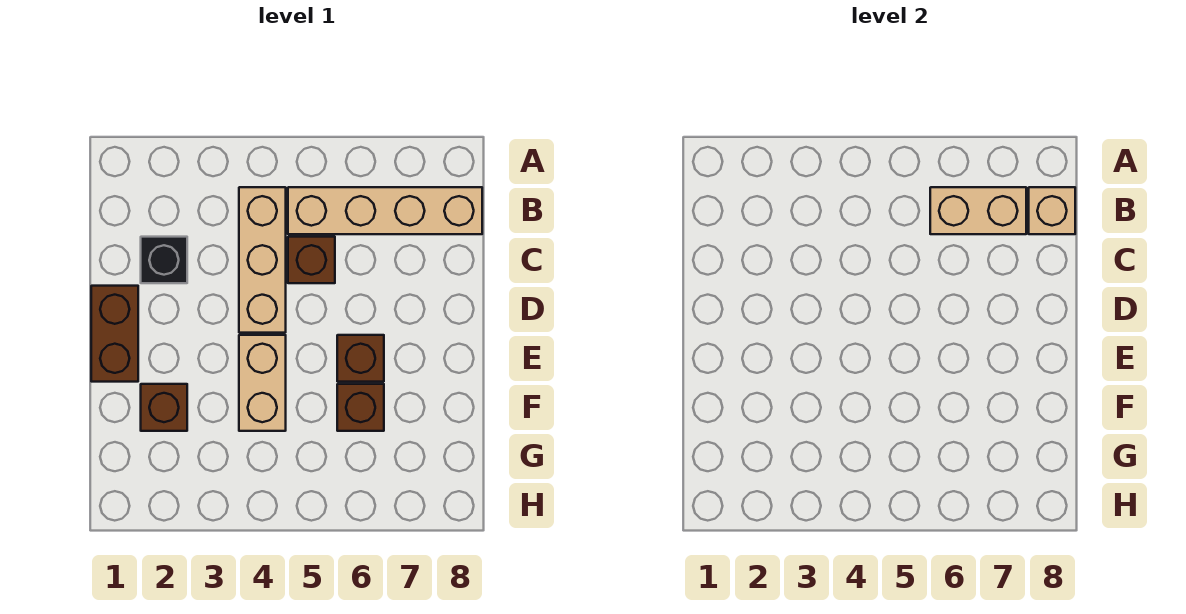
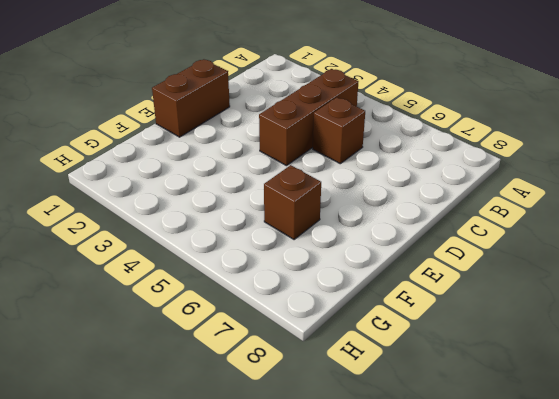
brown 1x3 brick [259,69,359,166] -> tan 1x3 brick [239,187,286,333]
none -> tan 1x4 brick [288,187,482,234]
none -> black 1x1 brick [141,237,187,283]

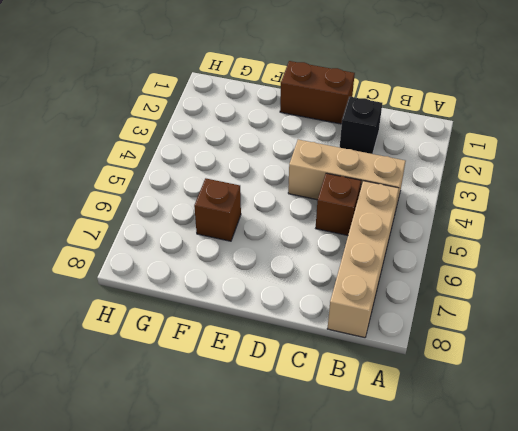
none -> tan 1x2 brick [239,335,286,431]
none -> brown 1x1 brick [337,335,384,382]

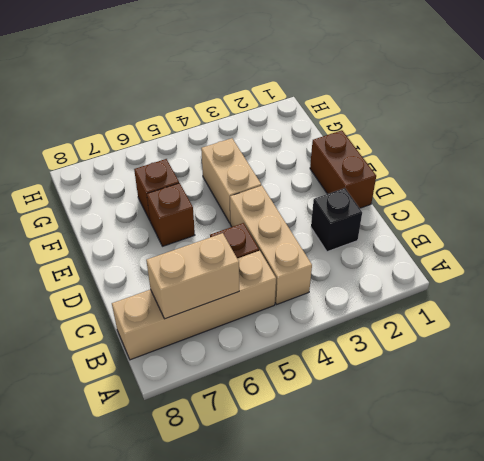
none -> brown 1x1 brick [141,384,187,431]
none -> tan 1x1 brick [1029,187,1075,234]

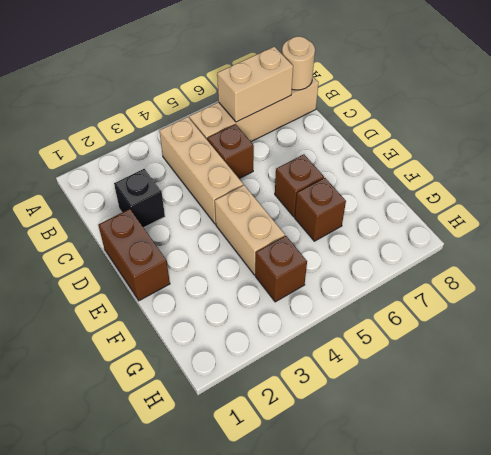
tan 1x1 round brick [282,36,315,90] -> tan 1x1 brick [1029,187,1075,234]
brown 1x1 brick [255,236,307,302] -> brown 1x1 brick moved to [141,384,187,431]

